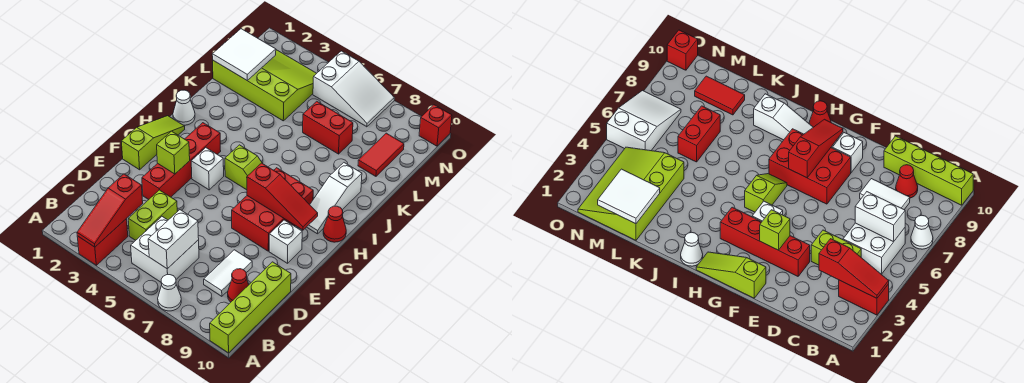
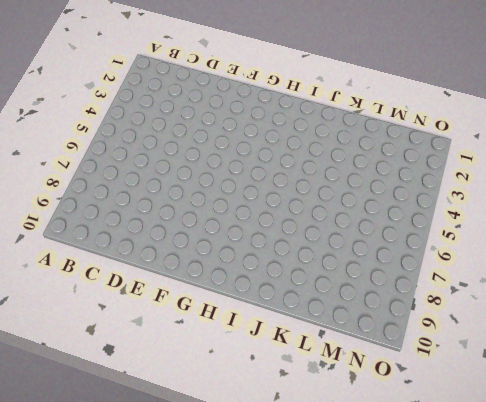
none -> red 1x2 brick [77,219,128,265]
none -> white 1x1 cone [158,275,181,311]
none -> lime 1x4 brick [210,262,291,353]

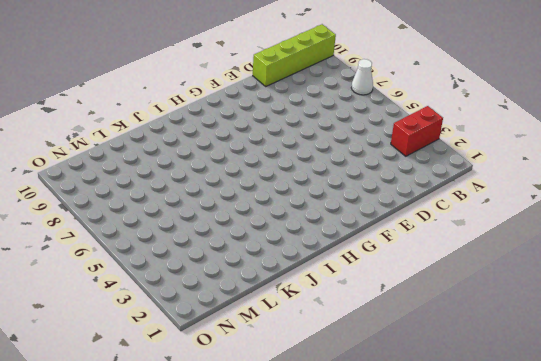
none -> white 2x2 brick [131,217,199,282]
none -> lime 1x2 brick [128,190,177,240]
none -> white 1x2 tile [204,250,252,296]

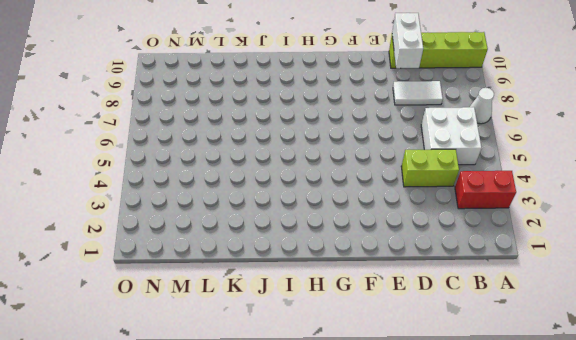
white 1x2 brick [392,13,423,68] -> white 1x2 brick turned to [148,210,199,269]
none -> red 1x1 cone [228,269,249,302]
none -> red 1x4 brick [142,123,221,200]
none -> lime 1x3 slope [122,116,185,170]

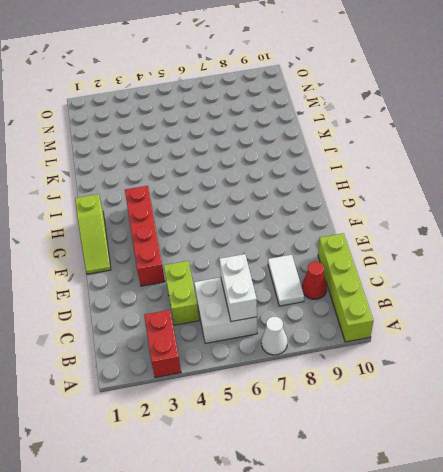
lime 1x3 slope [75,194,111,274] -> lime 1x3 slope turned to [122,116,185,170]
none -> red 2x3 brick [232,168,313,251]
none -> white 1x1 brick [269,220,302,263]
none -> white 1x1 brick [191,148,224,190]

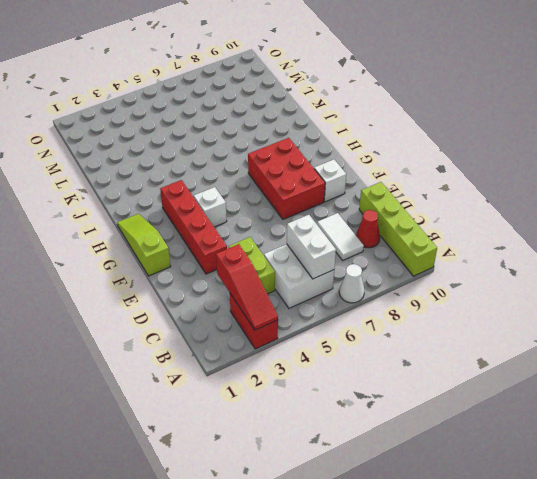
none -> lime 1x2 slope [225,145,262,190]
none -> white 1x3 slope [307,163,362,234]
none -> red 1x1 cone [323,206,346,242]

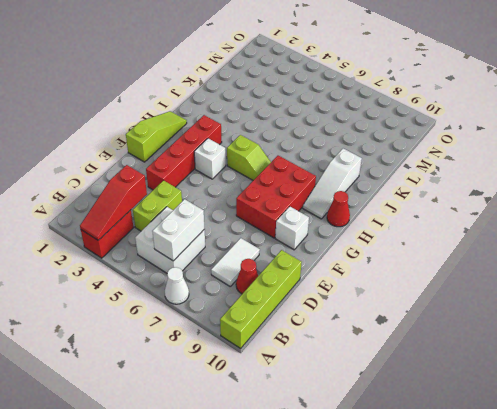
none -> white 1x1 cone [173,90,195,125]
none -> lime 3x4 slope [213,50,317,121]
none -> red 1x2 brick [303,101,353,154]

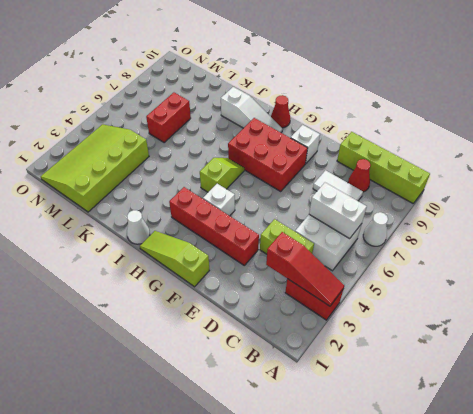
none -> red 1x2 tile [358,133,404,176]
none -> white 2x3 slope [313,51,394,127]
none -> red 1x1 brick [419,105,452,146]

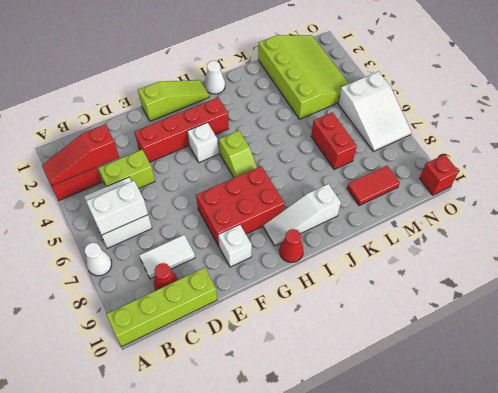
none -> lime 1x1 brick [157,131,190,174]
none -> red 1x3 slope [247,163,318,230]
none -> white 2x2 tile [212,29,276,81]

